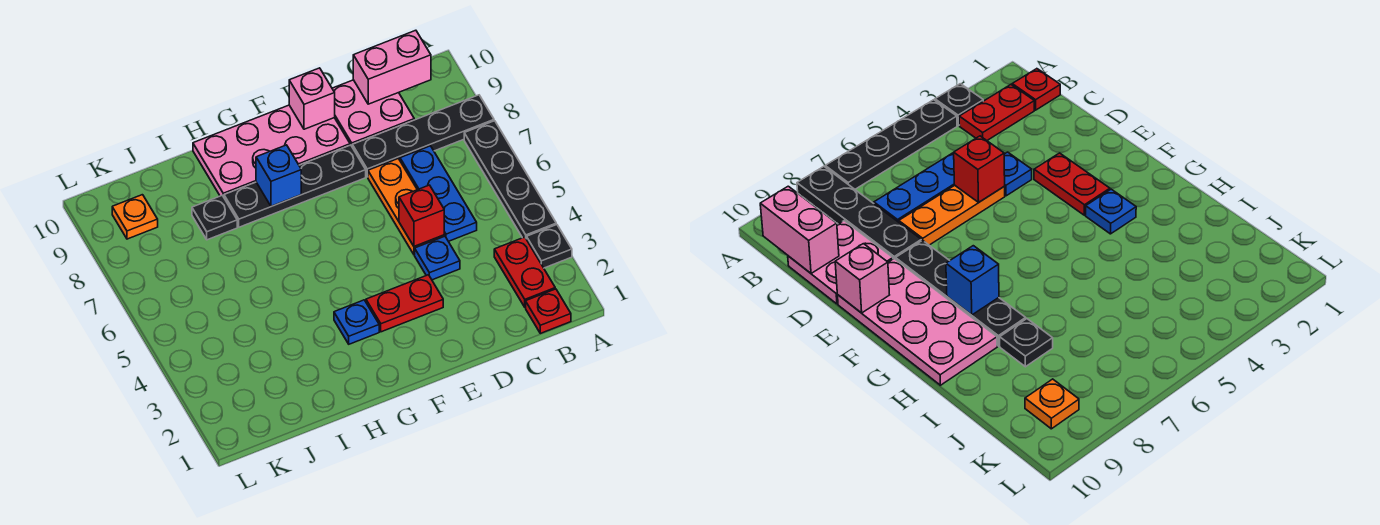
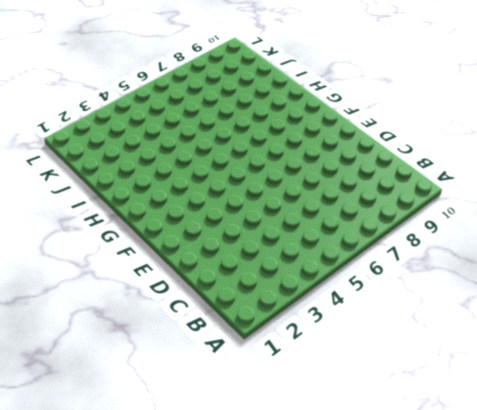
none -> black 1x1 plate [526,224,572,268]
none -> black 1x4 plate [464,121,556,238]
none -> black 1x4 plate [352,95,494,177]

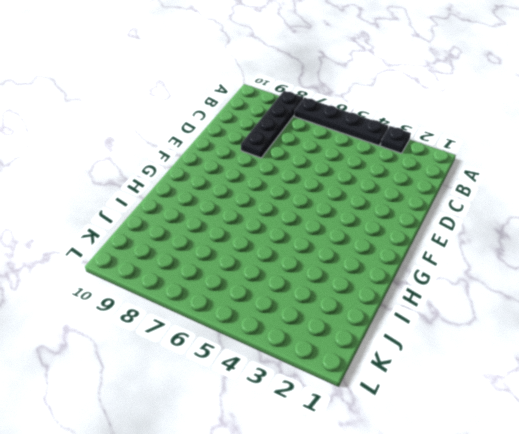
none -> red 1x1 plate [526,289,571,333]
none -> red 1x2 plate [494,237,555,307]
none -> blue 1x3 plate [400,146,477,241]

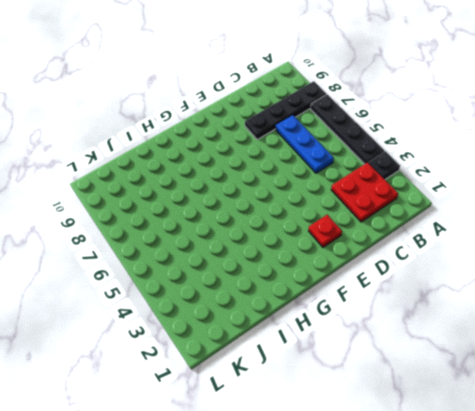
red 2x2 plate [331,162,398,222] -> red 1x2 plate [494,237,555,307]
red 1x1 plate [308,215,342,247] -> red 1x1 plate moved to [526,289,571,333]
none -> pink 2x2 plate [332,80,414,146]
none -> blue 1x1 plate [415,236,460,280]
none -> orange 1x3 plate [368,159,444,255]

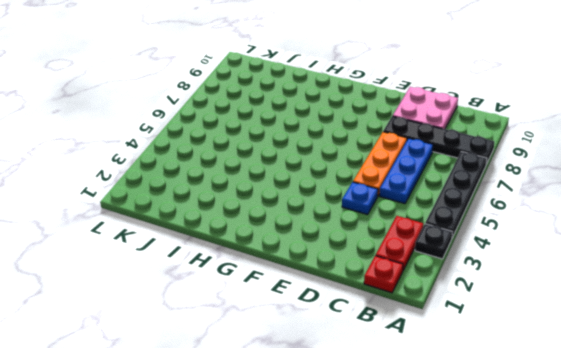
none -> red 1x2 plate [366,275,443,332]
none -> black 1x4 plate [224,145,366,227]
none -> pink 2x4 plate [193,105,350,197]

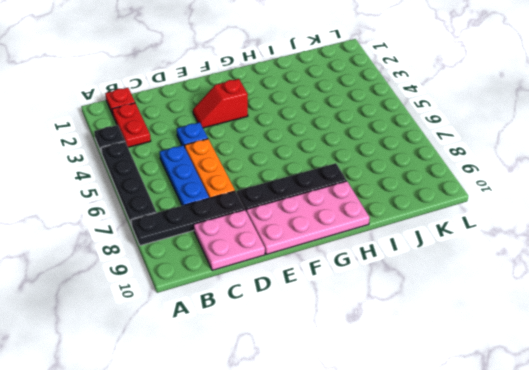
red 1x2 slope [193,79,248,128] -> red 1x2 plate [366,275,443,332]
none -> blue 1x1 plate [334,300,379,344]
none -> black 1x1 plate [192,195,237,240]
none -> orange 1x1 plate [112,195,158,239]

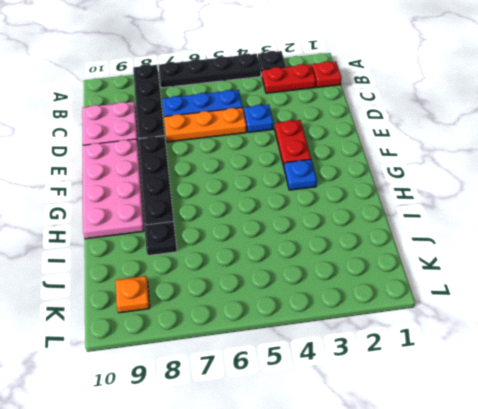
none -> pink 1x2 brick [353,30,431,104]
none -> red 1x1 brick [399,185,444,247]
none -> pink 1x1 brick [289,68,335,129]

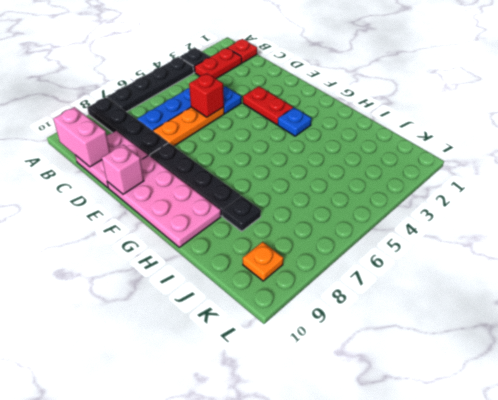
none -> blue 1x1 brick [256,145,301,206]

